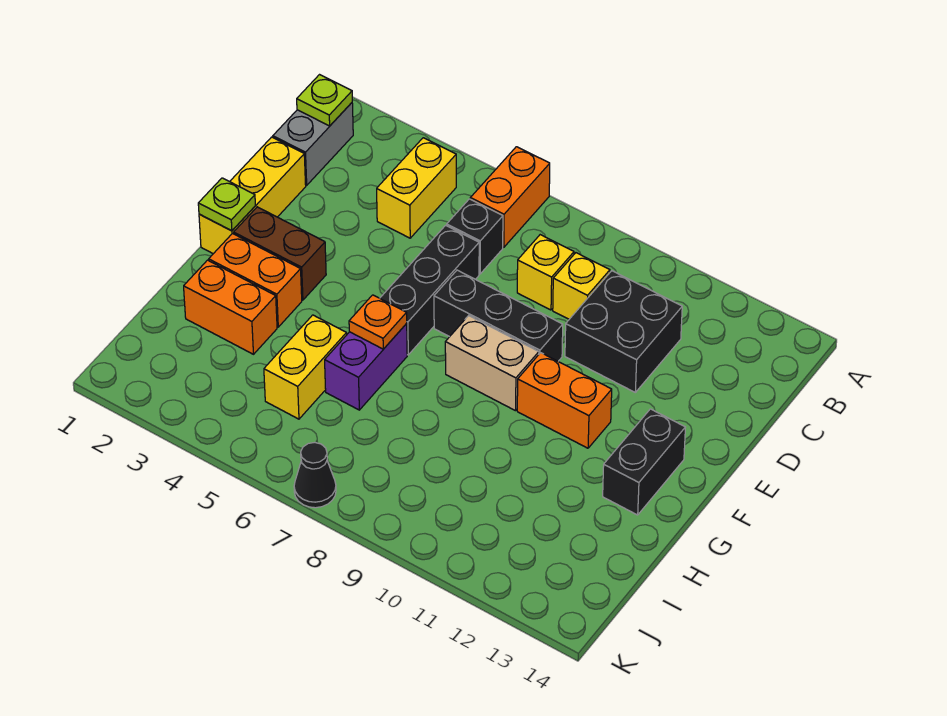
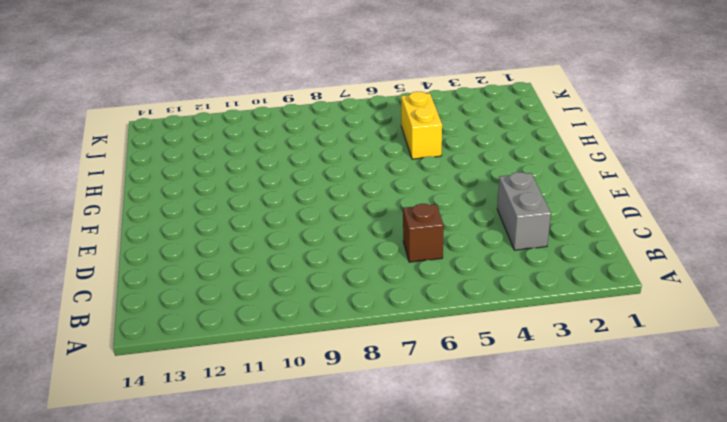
grey 1x2 brick [497,172,551,250] -> grey 1x2 brick moved to [273,103,353,185]
brown 1x1 brick [403,204,444,262] -> black 1x1 brick [447,199,503,274]
none -> orange 1x2 brick [470,147,550,247]
none -> yellow 1x2 brick [377,138,456,238]
none -> yellow 1x1 brick [517,235,574,310]

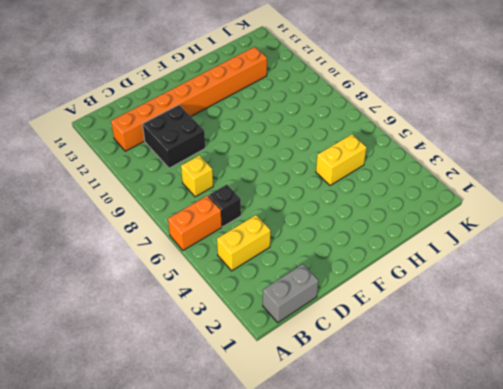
orange 1x8 brick [111,47,267,151] -> none
none -> yellow 1x1 brick [553,253,610,319]
none -> yellow 1x3 brick [199,137,306,254]
none -> black 1x3 brick [380,225,479,355]

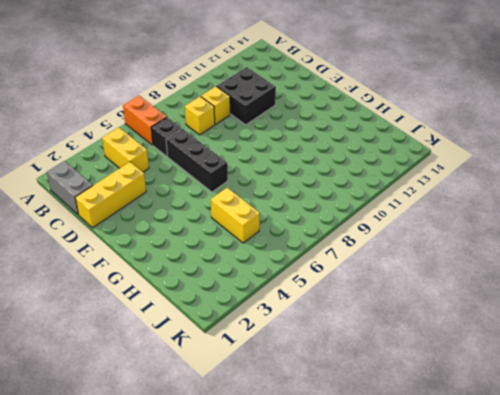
yellow 1x3 brick [75,162,146,228] -> yellow 1x3 brick turned to [199,137,306,254]
none -> black 1x3 brick [434,270,563,361]
none -> brown 1x2 brick [234,207,326,300]
none -> tan 1x2 brick [445,316,539,411]

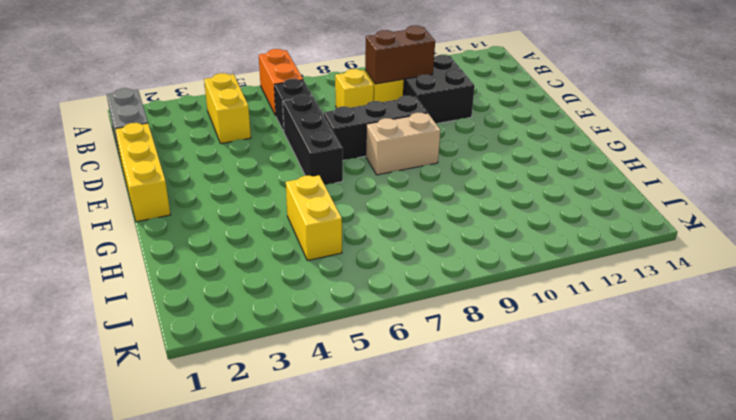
brown 1x2 brick [365,26,435,84] -> brown 1x2 brick moved to [234,207,326,300]
none -> orange 1x2 brick [517,353,612,448]
none -> black 1x2 brick [603,409,685,515]
none -> orange 1x2 brick [209,234,302,327]

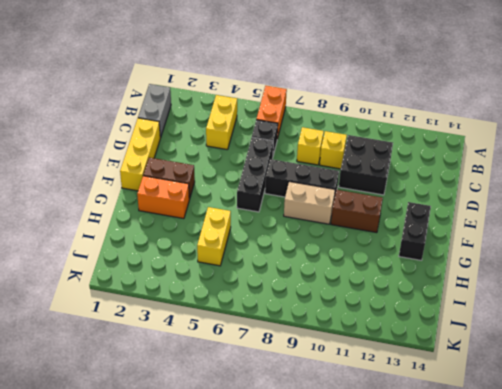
brown 1x2 brick [331,190,383,233] -> orange 1x2 brick [517,353,612,448]
none -> purple 1x2 brick [325,324,407,410]
none -> orange 1x2 brick [184,260,277,354]
none -> black 1x1 cone [294,443,336,508]

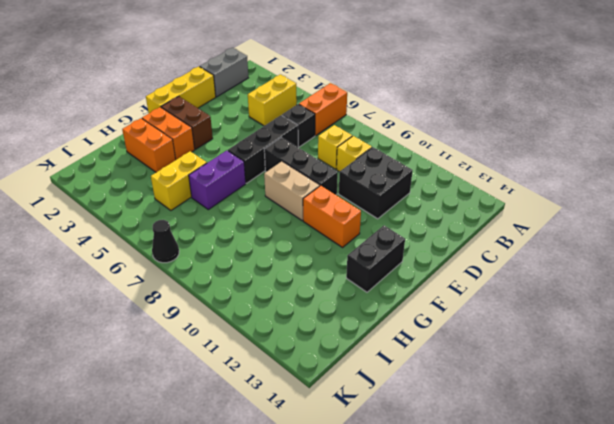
none -> lime 1x1 plate [297,75,352,126]
none -> lime 1x1 plate [198,178,255,231]
none -> orange 1x1 plate [349,295,407,349]

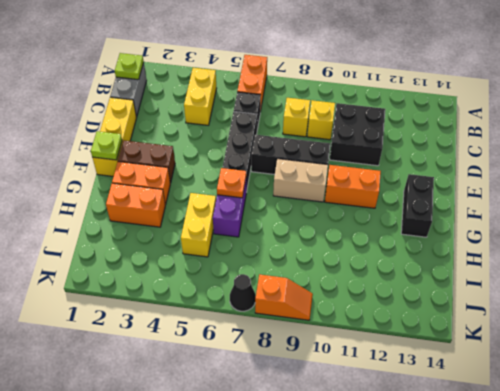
orange 1x2 slope [255,274,313,320] -> none

